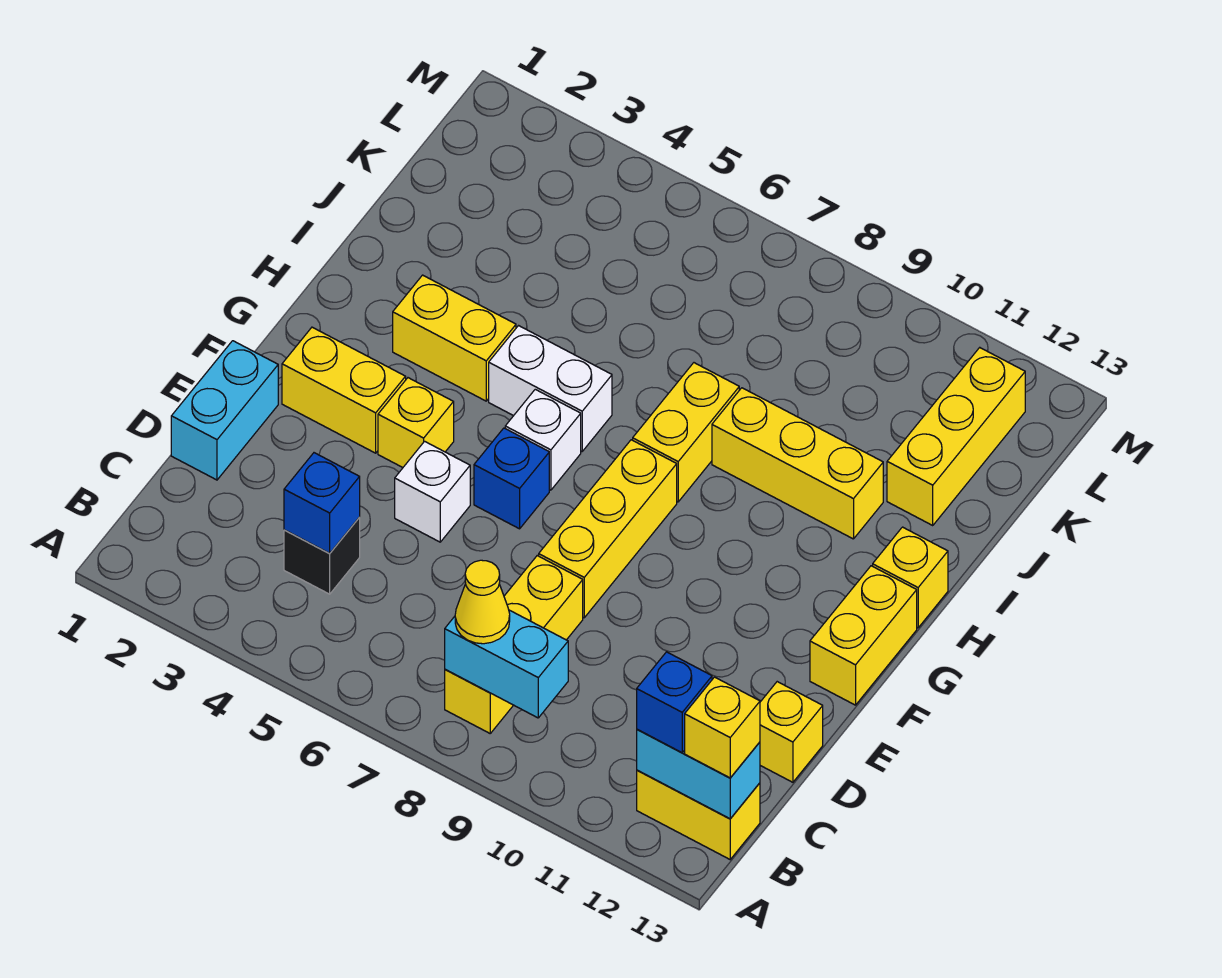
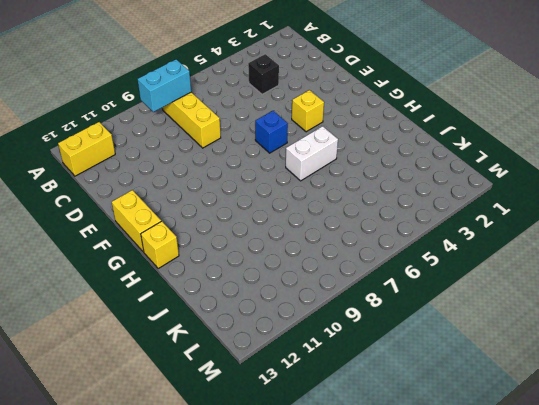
none -> cyan 1x2 brick [171,341,278,480]
none -> yellow 1x1 brick [760,682,823,782]
none -> white 1x1 brick [395,441,470,542]

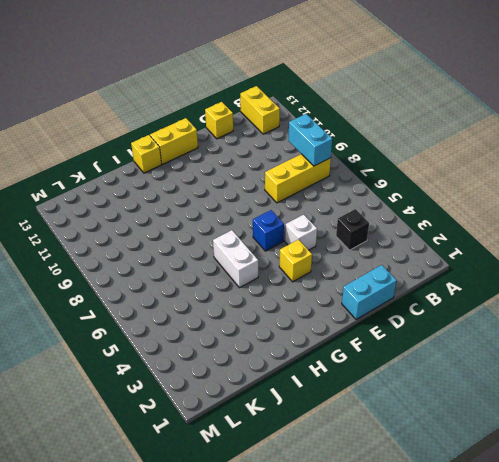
none -> yellow 1x3 brick [539,440,677,618]
none -> yellow 1x2 brick [282,327,406,453]
none -> white 1x1 brick [505,389,581,490]

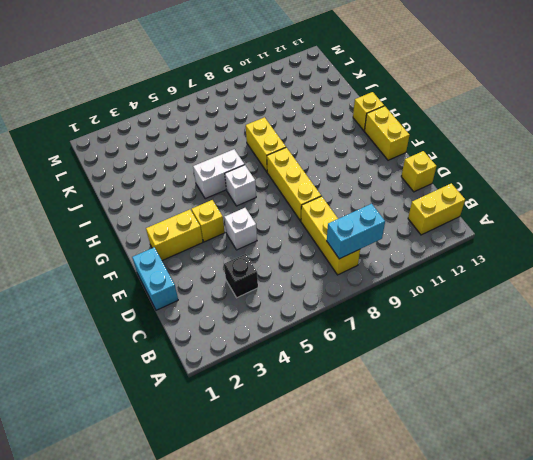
none -> blue 1x1 brick [474,428,549,529]
none -> yellow 1x2 brick [393,275,516,401]
none -> yellow 1x3 brick [712,388,883,539]

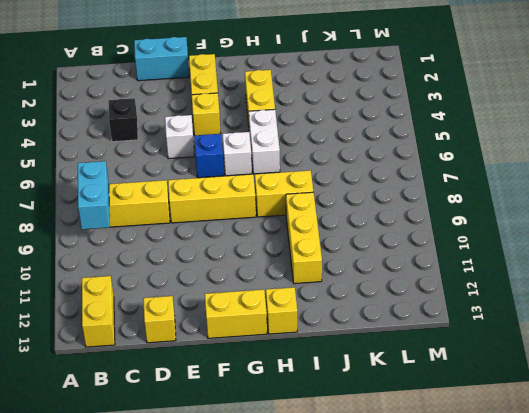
none -> yellow 1x3 brick [887,348,1025,525]
none -> cyan 1x2 brick [637,730,760,819]
none -> blue 1x1 brick [284,453,360,553]

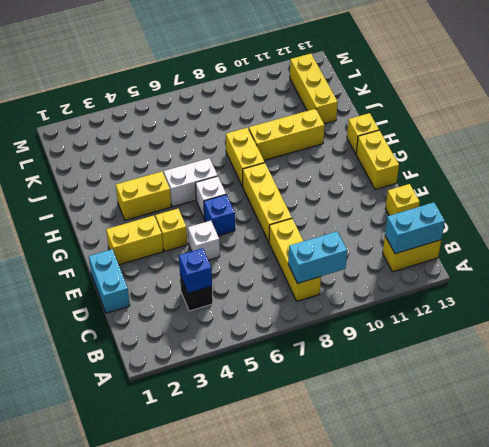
none -> yellow 1x1 cone [455,560,510,644]
none -> blue 1x1 brick [637,652,712,753]
none -> yellow 1x1 brick [685,677,760,778]

